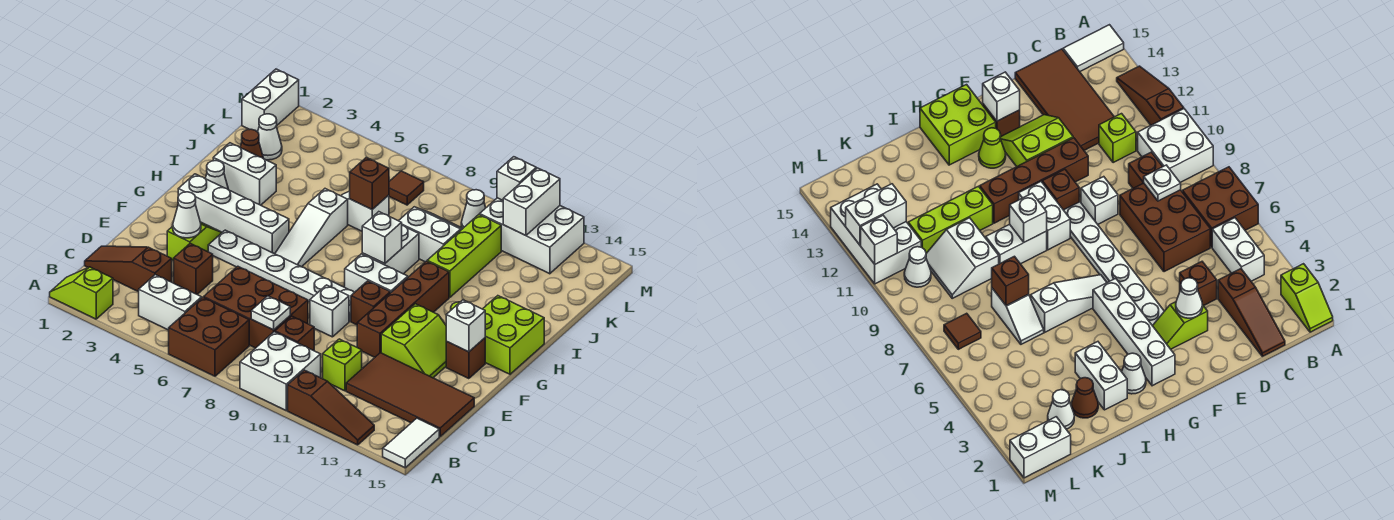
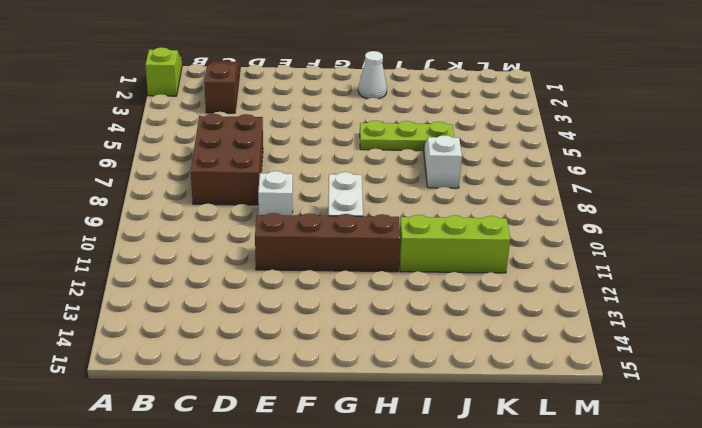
lime 1x3 plate [360,121,454,151] -> none
none -> brown 2x2 brick [169,298,249,376]
none -> white 2x2 brick [240,332,321,410]
none -> brown 1x3 slope [288,370,374,445]
none -> white 1x2 tile [383,418,439,468]

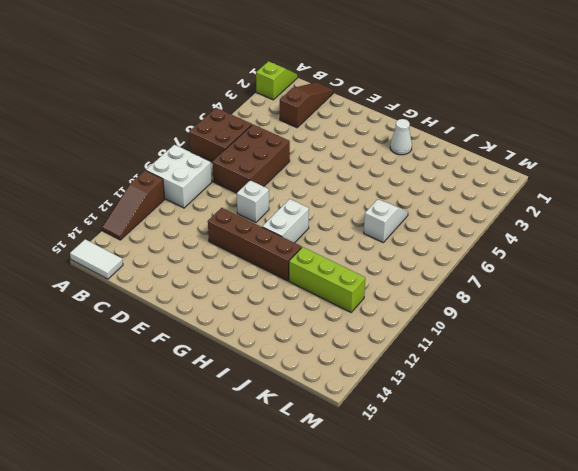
none -> white 1x2 brick [139,275,202,330]
none -> brown 1x1 brick [275,316,314,351]
none -> lime 1x1 brick [323,339,362,391]
none -> brown 2x4 tile [346,353,474,436]

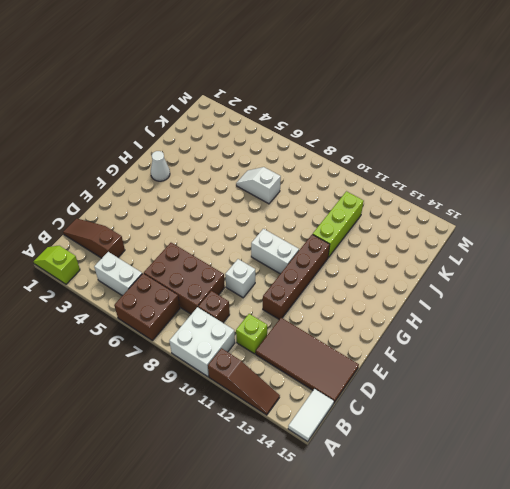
none -> brown 1x1 brick [174,244,213,294]
none -> lime 1x2 slope [167,222,222,261]
none -> lime 2x2 slope [381,304,446,378]
none -> white 1x6 plate [208,230,354,321]

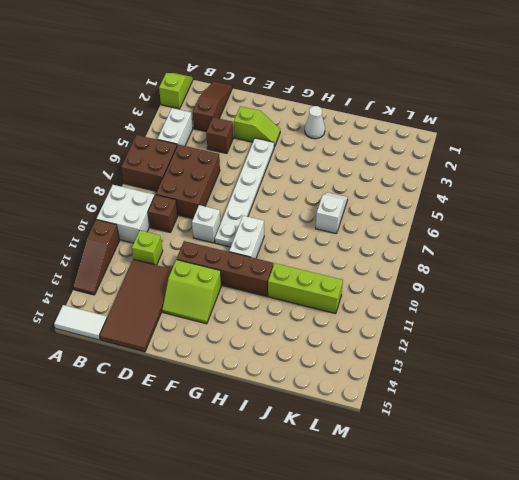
none -> brown 1x1 brick [351,281,390,325]
none -> brown 1x1 brick [446,338,485,379]
none -> white 1x4 brick [178,174,289,254]
none -> white 1x3 slope [275,189,348,267]

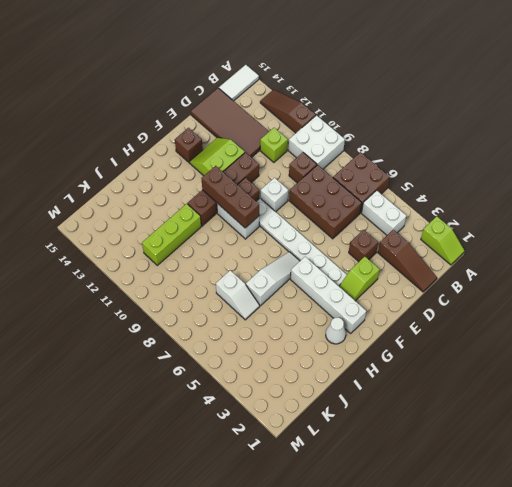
brown 1x3 brick [201,166,259,228] -> none
none -> lime 1x1 cone [979,128,1006,168]
none -> lime 2x2 brick [483,296,544,374]
none -> white 1x2 brick [362,226,419,274]
none -> white 1x2 brick [213,143,276,205]

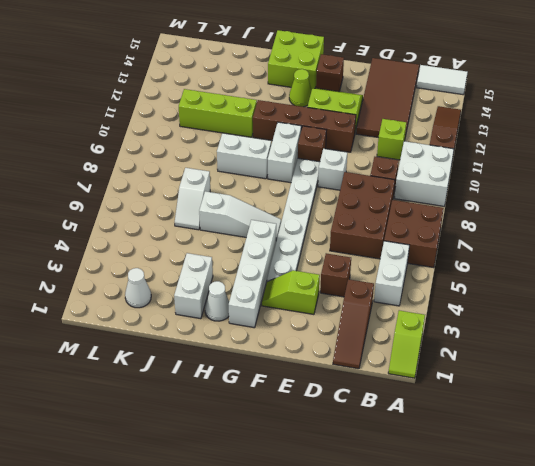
none -> brown 1x1 cone [240,129,263,158]
none -> white 2x2 slope [399,207,463,262]
none -> white 1x2 brick [242,69,299,132]
none -> brown 1x1 tile [389,171,424,205]

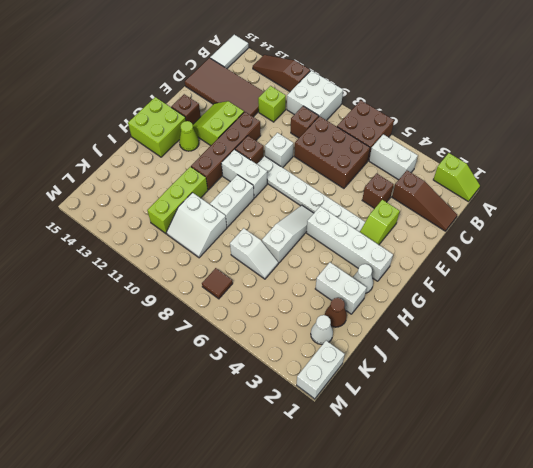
none -> white 1x1 cone [461,190,486,228]
none -> white 2x3 brick [480,198,584,274]
none -> white 1x1 plate [251,296,290,330]
none -> white 1x1 cone [173,192,201,238]

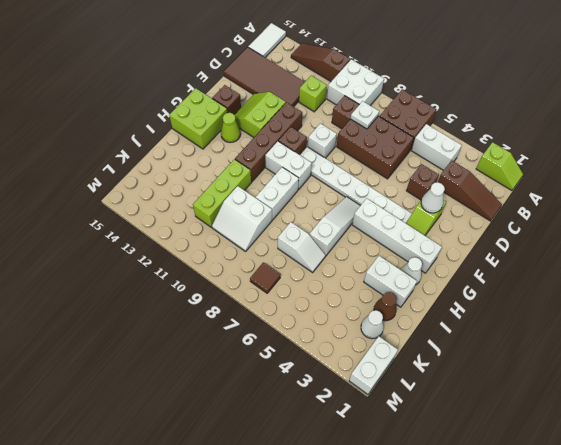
none -> white 1x1 cone [461,190,486,228]
none -> white 2x3 brick [480,198,584,274]
none -> white 1x1 brick [446,300,485,352]
none -> white 1x1 brick [362,212,402,264]

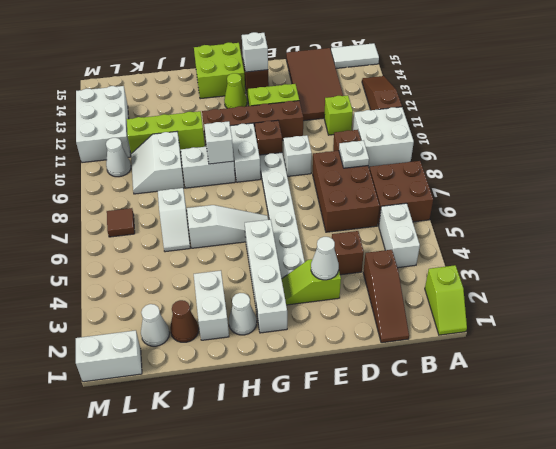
none -> brown 1x1 brick [349,158,389,209]
none -> white 1x2 brick [503,168,560,236]
none -> white 1x1 brick [497,157,536,200]

